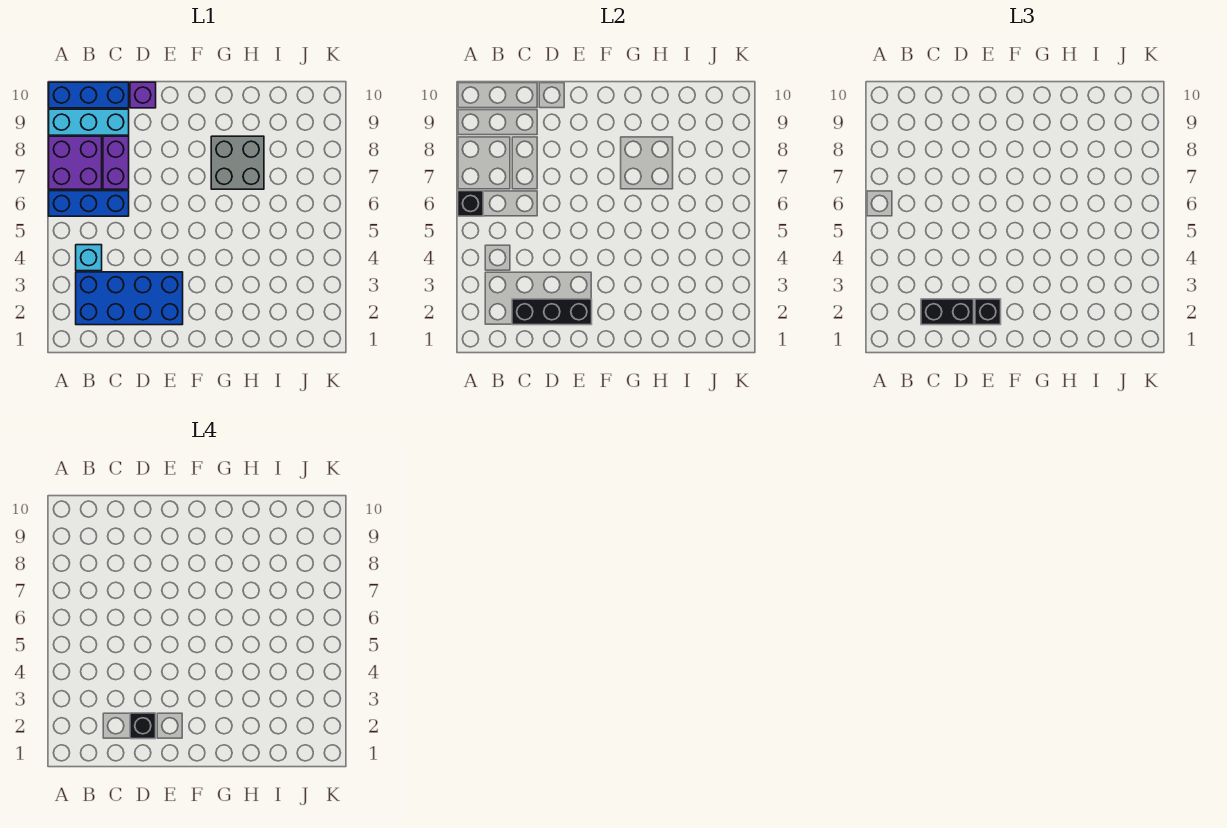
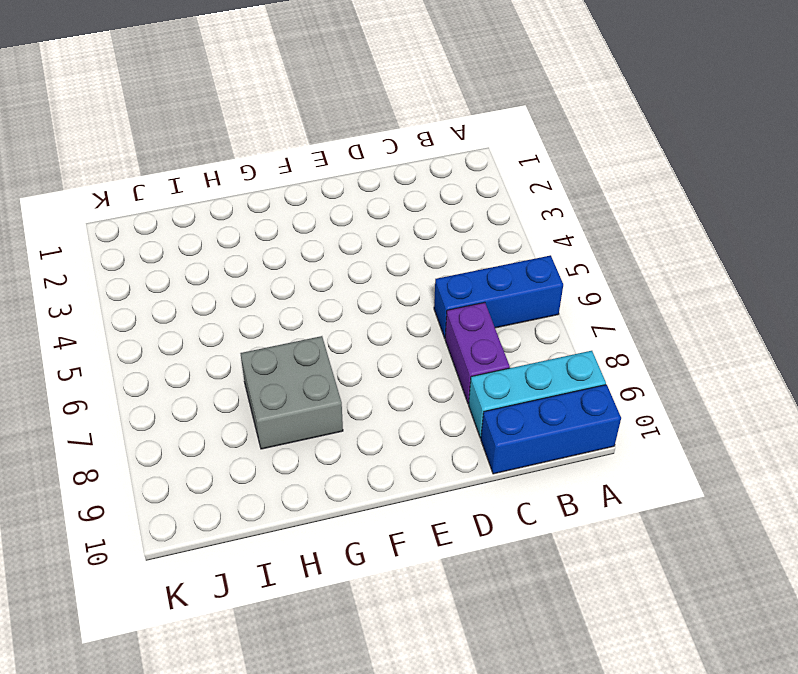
none -> purple 2x2 brick [49,136,102,189]
none -> blue 2x4 brick [76,272,183,325]
none -> cyan 1x1 brick [76,245,102,271]

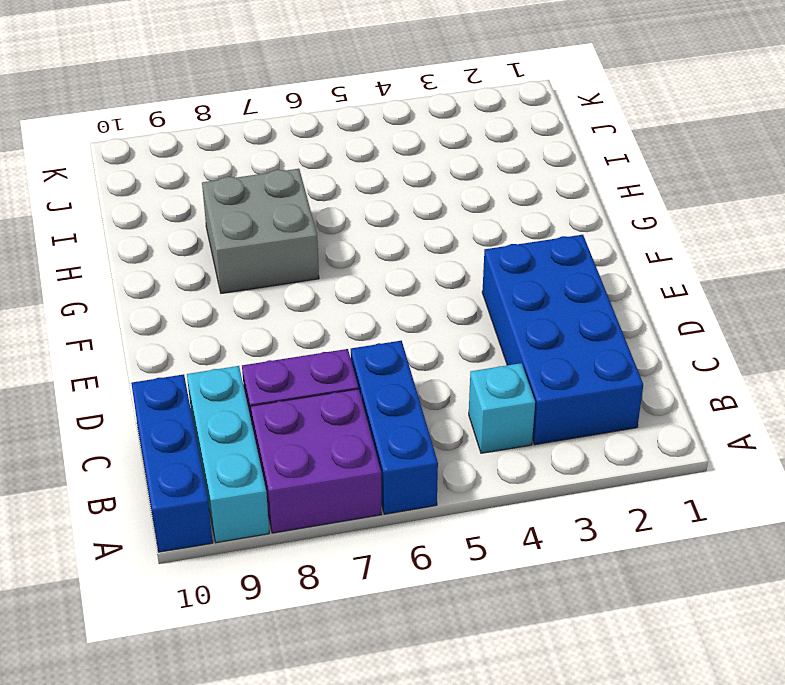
none -> purple 1x1 brick [130,82,156,108]
none -> black 1x1 brick [458,191,483,216]
none -> black 1x3 brick [512,299,592,325]

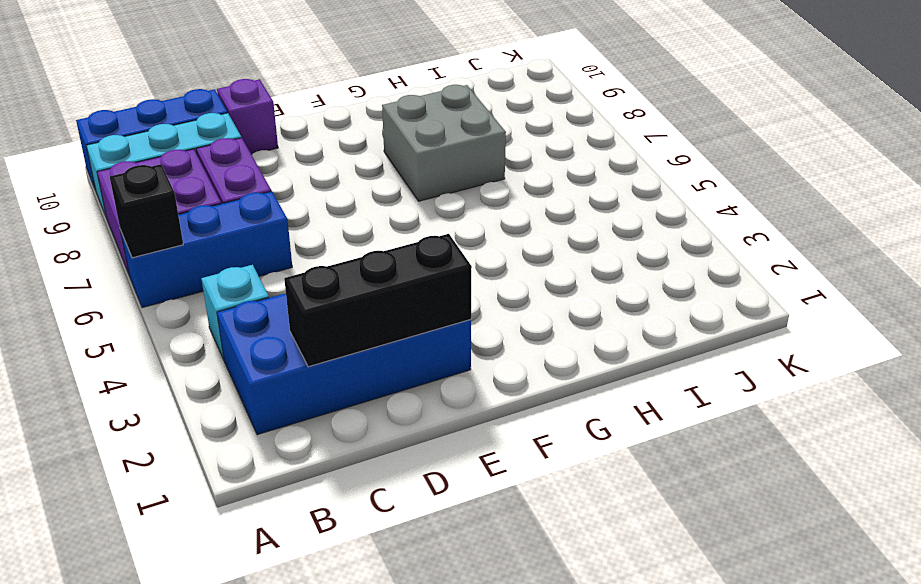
none -> black 1x2 brick [921,299,974,325]
none -> black 1x1 brick [975,299,1001,325]
none -> black 1x1 brick [130,713,156,739]

